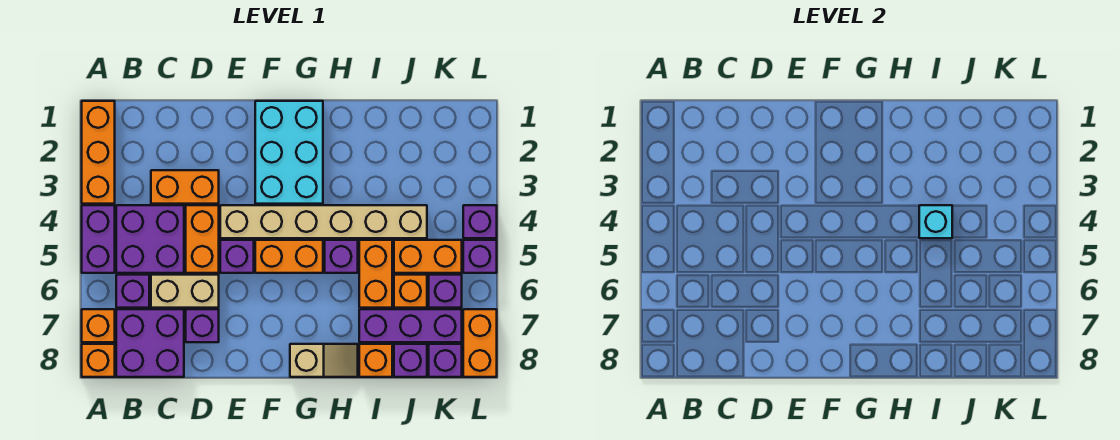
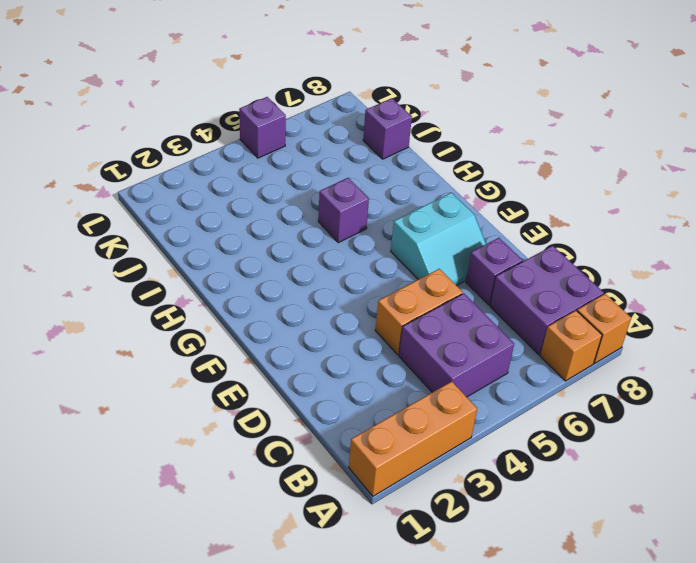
cyan 2x2 slope [391,193,486,286] -> none
none -> purple 1x2 brick [82,205,115,273]
none -> purple 1x1 brick [116,275,149,308]
none -> orange 1x2 brick [151,170,219,204]

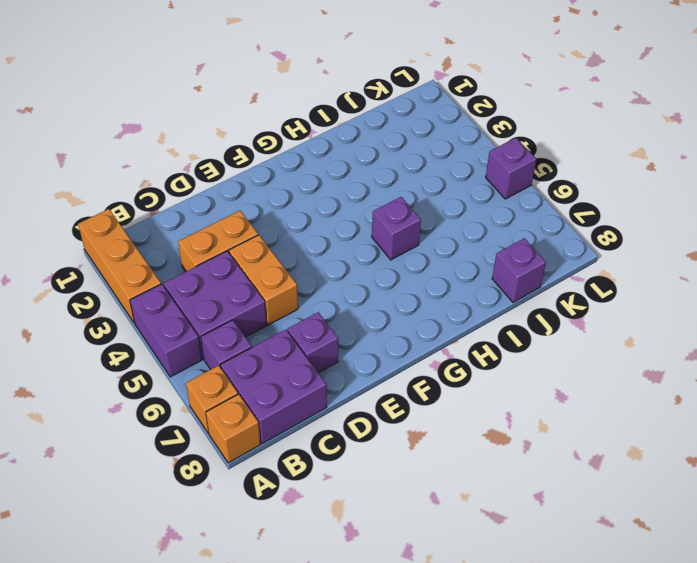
none -> tan 1x2 brick [151,275,219,308]
none -> tan 1x6 brick [220,205,427,238]
none -> purple 1x1 brick [220,240,254,273]

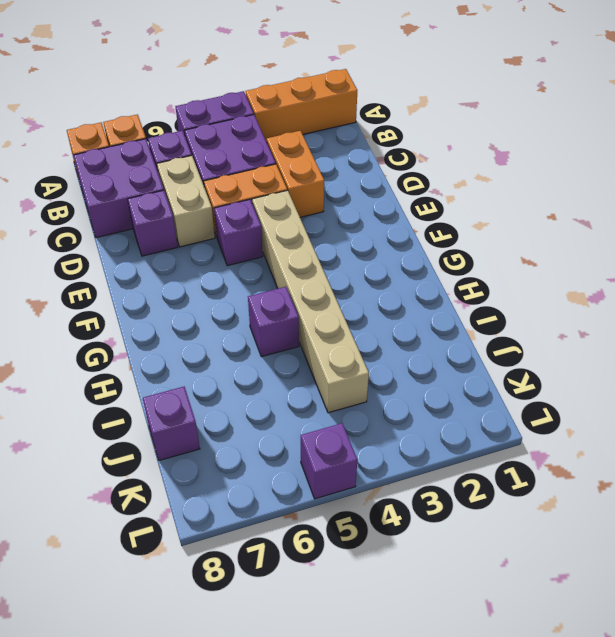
none -> cyan 2x3 brick [255,101,323,204]
none -> orange 1x2 brick [255,240,323,273]
none -> tan 1x2 slope [290,344,358,377]

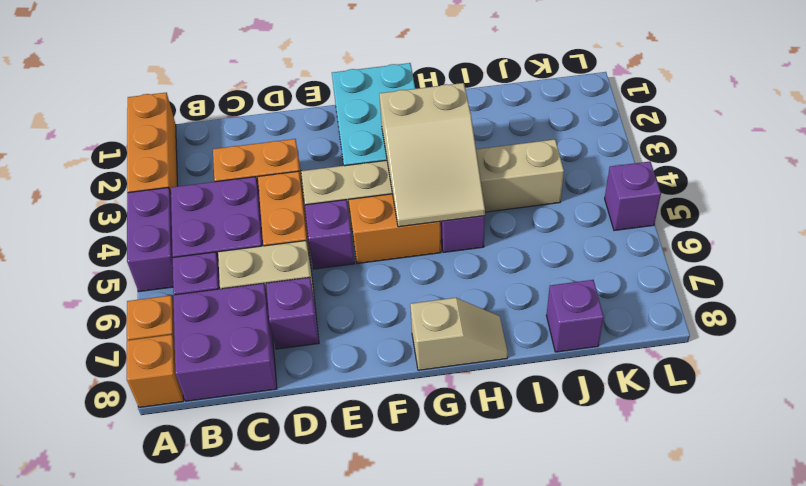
tan 2x3 slope [379,83,485,227] -> none
none -> orange 1x2 brick [359,240,392,308]
none -> purple 1x3 brick [359,309,462,342]
none -> orange 1x1 brick [359,344,392,377]

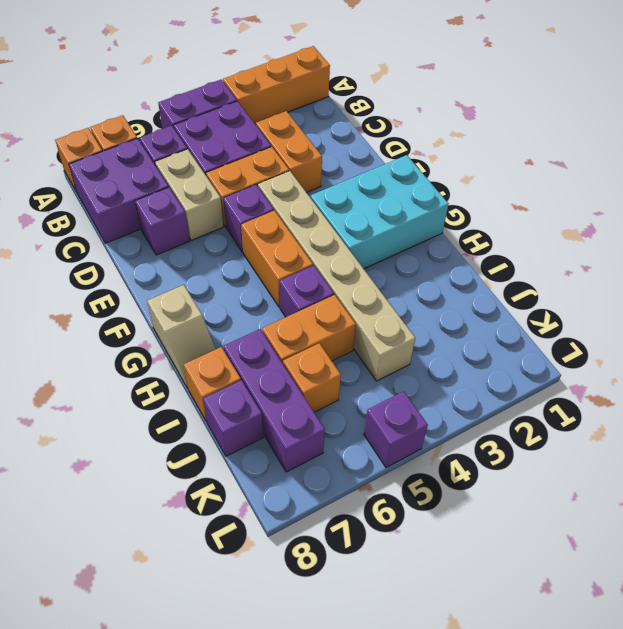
none -> orange 1x2 brick [394,240,462,273]
none -> purple 1x1 brick [429,275,462,308]
none -> purple 1x1 brick [429,344,462,377]

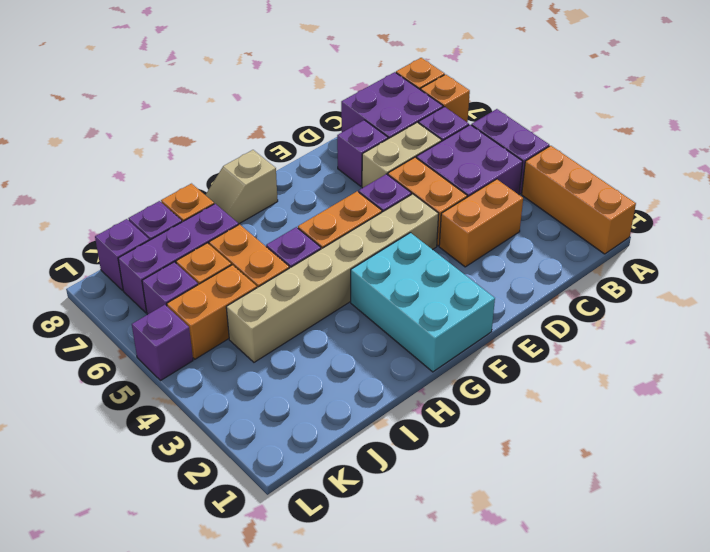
none -> purple 1x1 brick [463,205,497,238]
none -> orange 1x2 brick [463,309,497,377]
none -> cyan 1x1 brick [919,205,952,238]

